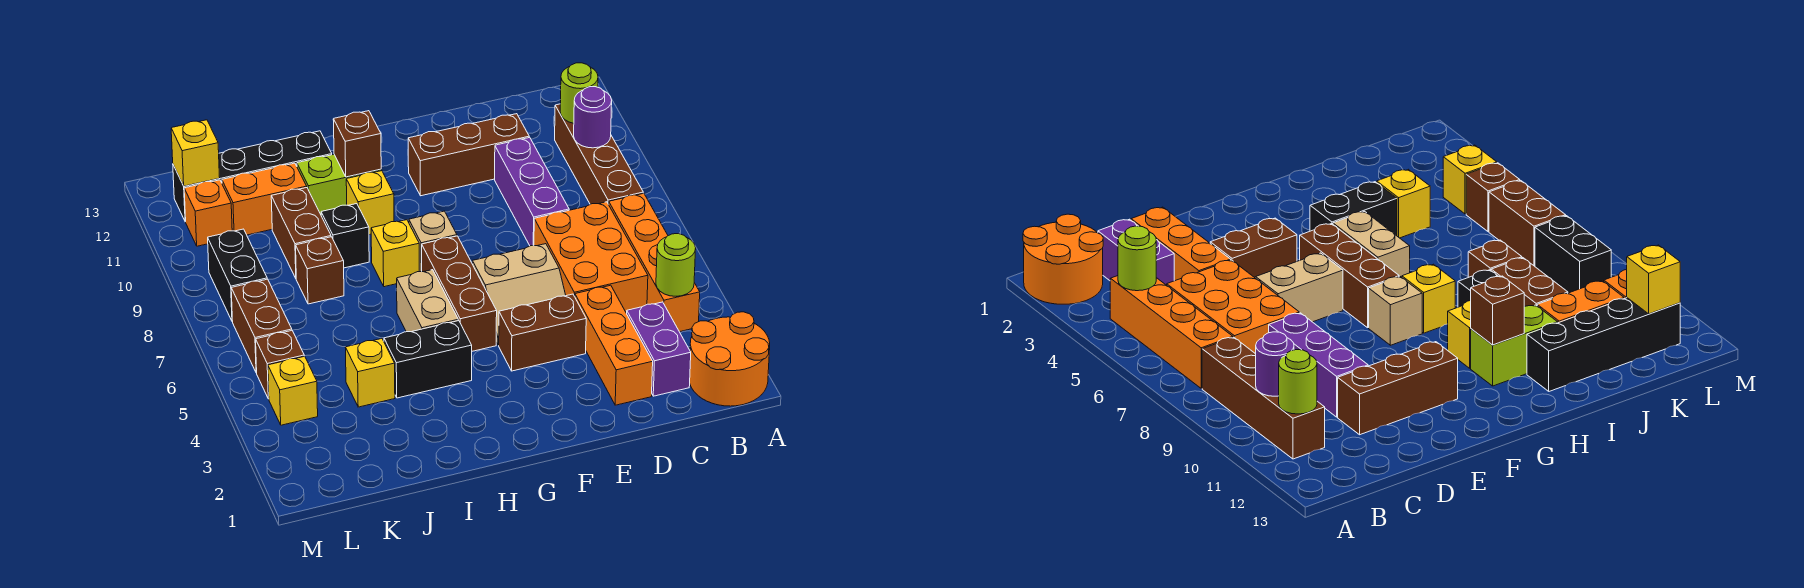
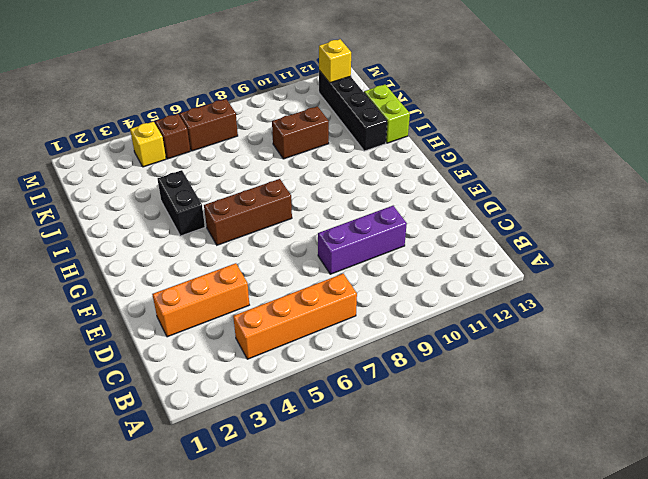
lime 1x2 brick [364,85,410,143] -> lime 1x2 brick moved to [297,155,381,214]
none -> orange 2x2 round brick [690,312,770,406]
none -> brown 1x4 brick [555,104,643,204]
none -> purple 1x2 brick [627,302,691,396]
none -> orange 2x3 brick [534,202,648,313]

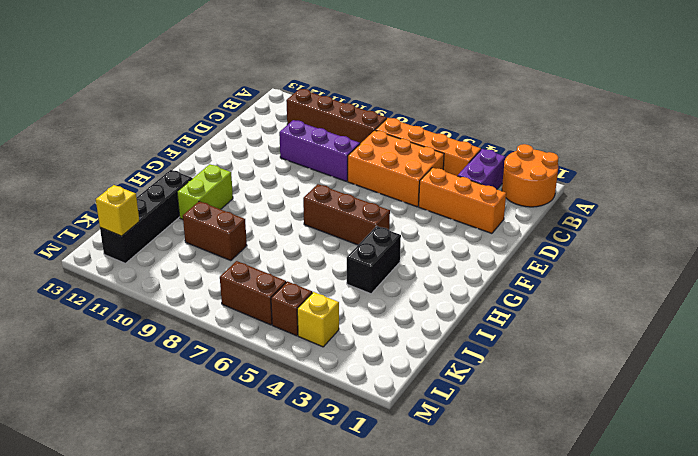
purple 1x2 brick [458,149,505,189] -> purple 1x2 brick turned to [627,302,691,396]
none -> brown 1x3 brick [408,114,529,196]
none -> brown 1x2 brick [499,294,586,371]
none -> tan 2x2 slope [472,244,566,345]
none -> tan 1x1 brick [409,211,457,272]

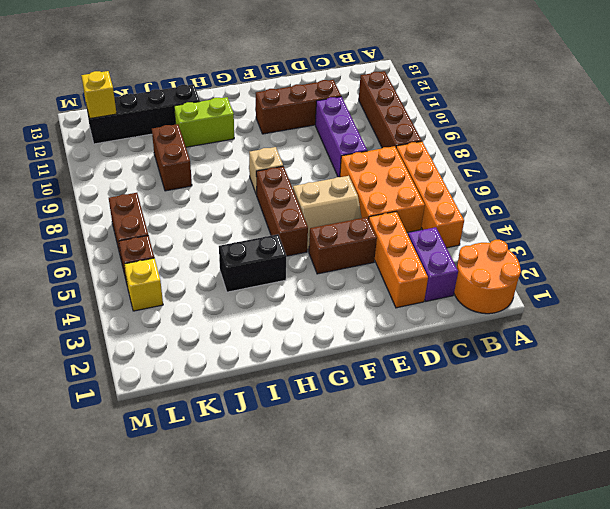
none -> tan 1x2 brick [397,270,458,332]
none -> yellow 1x1 brick [371,220,419,287]
none -> yellow 1x1 brick [346,171,394,235]
none -> black 1x1 brick [321,204,369,268]

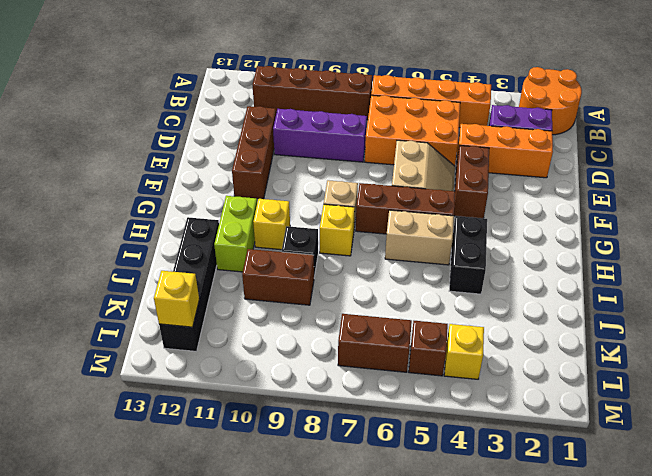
none -> yellow 1x1 brick [345,339,395,407]
none -> brown 1x1 brick [296,237,344,304]
none -> orange 1x2 brick [222,163,307,235]
none -> black 1x2 brick [208,229,267,322]

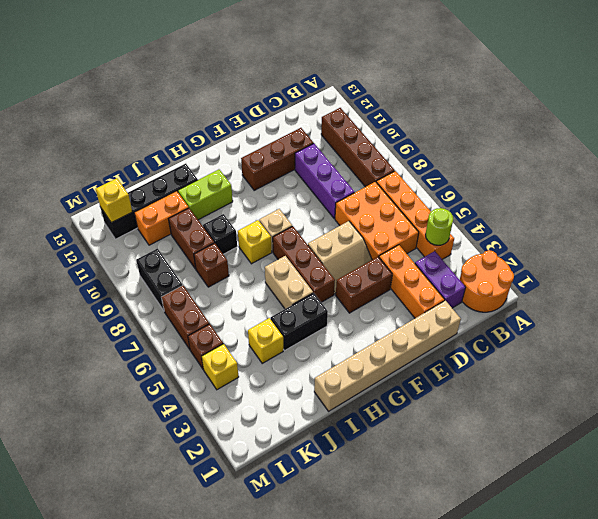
tan 1x6 brick [314,300,461,411] -> none
none -> yellow 1x1 brick [346,171,394,235]
none -> orange 1x1 brick [184,180,232,246]
none -> purple 1x1 round brick [574,87,612,148]
none -> lime 1x1 round brick [560,63,598,123]

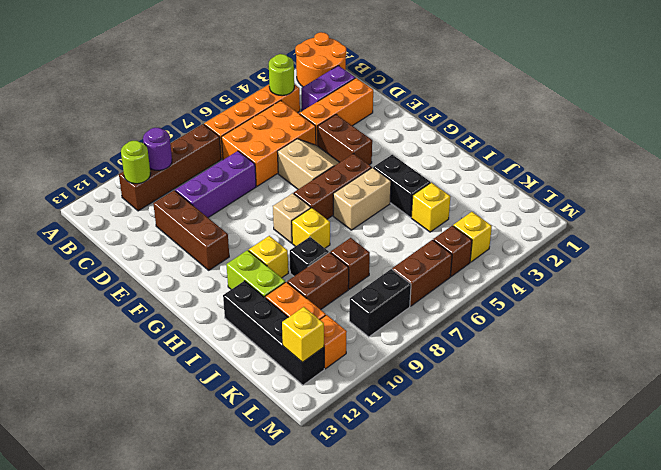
none -> brown 1x1 brick [333,111,381,177]

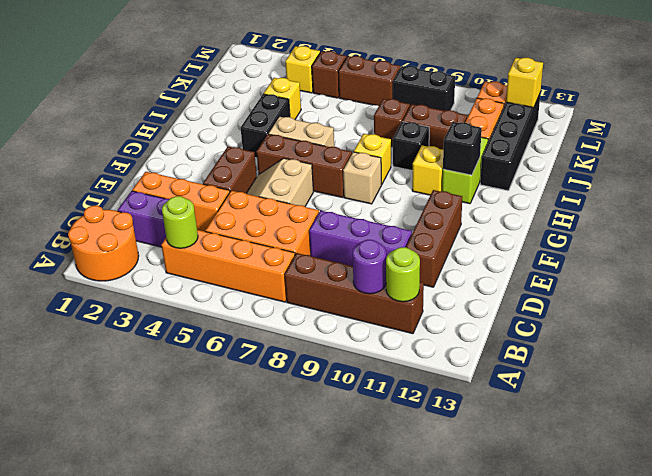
black 1x1 brick [443,122,482,175] -> brown 1x1 brick [333,111,381,177]

